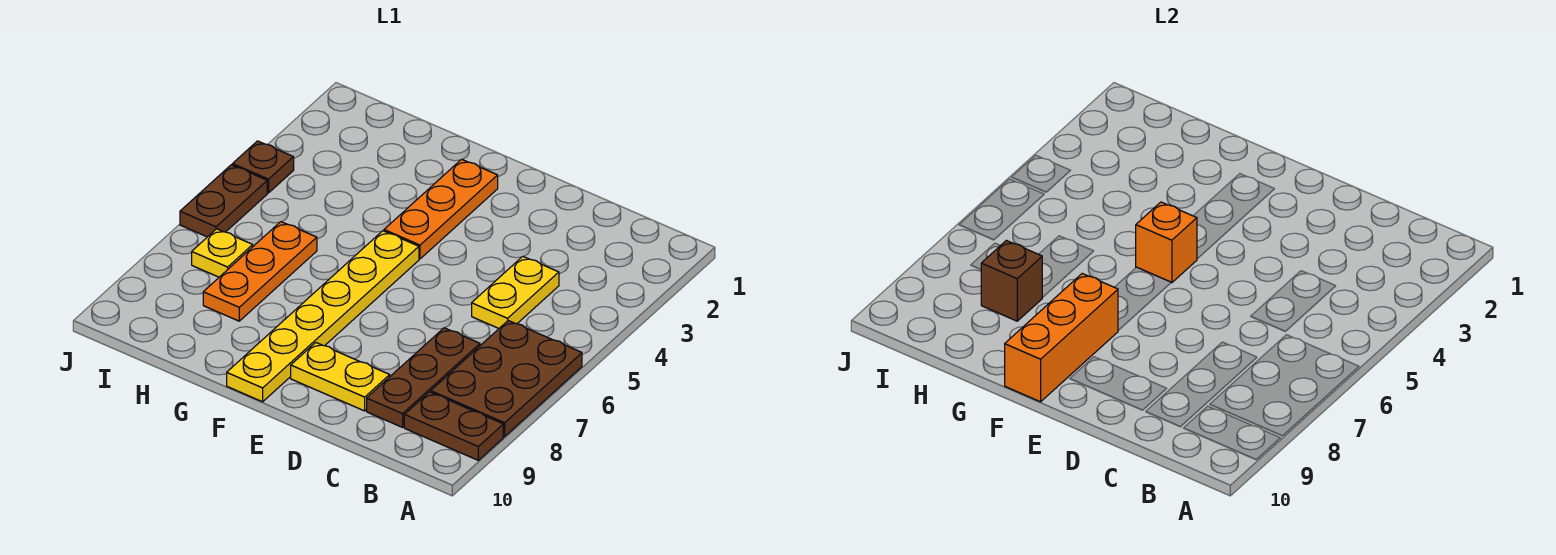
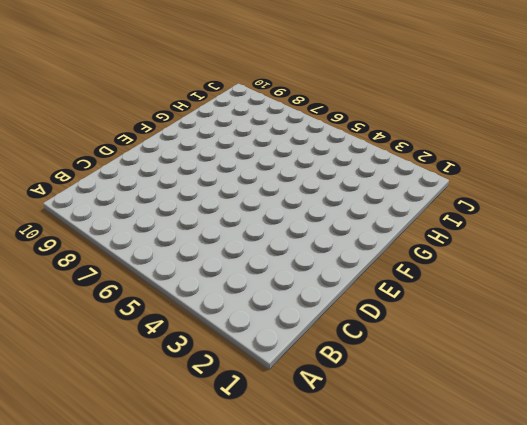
none -> brown 2x3 plate [431,321,582,437]
none -> brown 1x2 plate [404,392,503,460]
none -> yellow 1x2 plate [472,256,559,328]

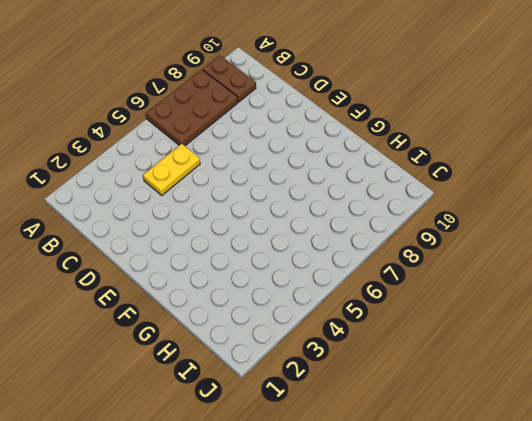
none -> brown 1x3 plate [367,328,480,427]
none -> yellow 1x2 plate [291,343,390,411]
none -> orange 1x3 plate [384,159,498,259]

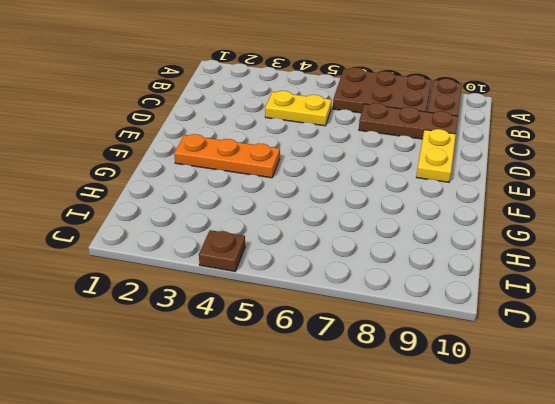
none -> yellow 1x6 plate [227,231,419,402]
none -> orange 1x3 plate [203,222,317,321]
none -> yellow 1x1 plate [192,229,253,277]

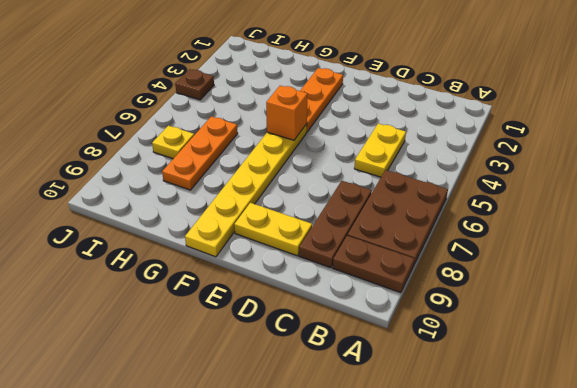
none -> brown 1x2 plate [180,165,267,237]
none -> orange 1x3 brick [1005,274,1118,402]
none -> brown 1x1 brick [981,240,1042,321]

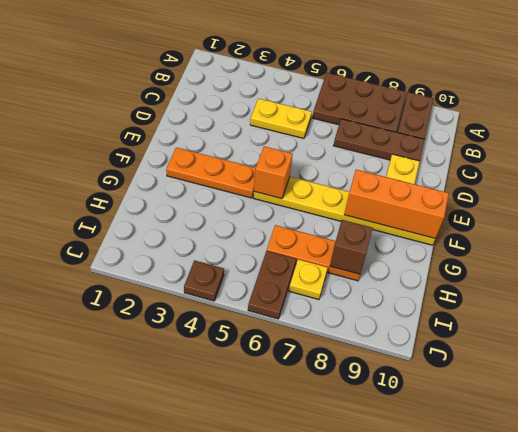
brown 1x2 plate [248,251,296,319] -> brown 1x2 plate turned to [180,165,267,237]

